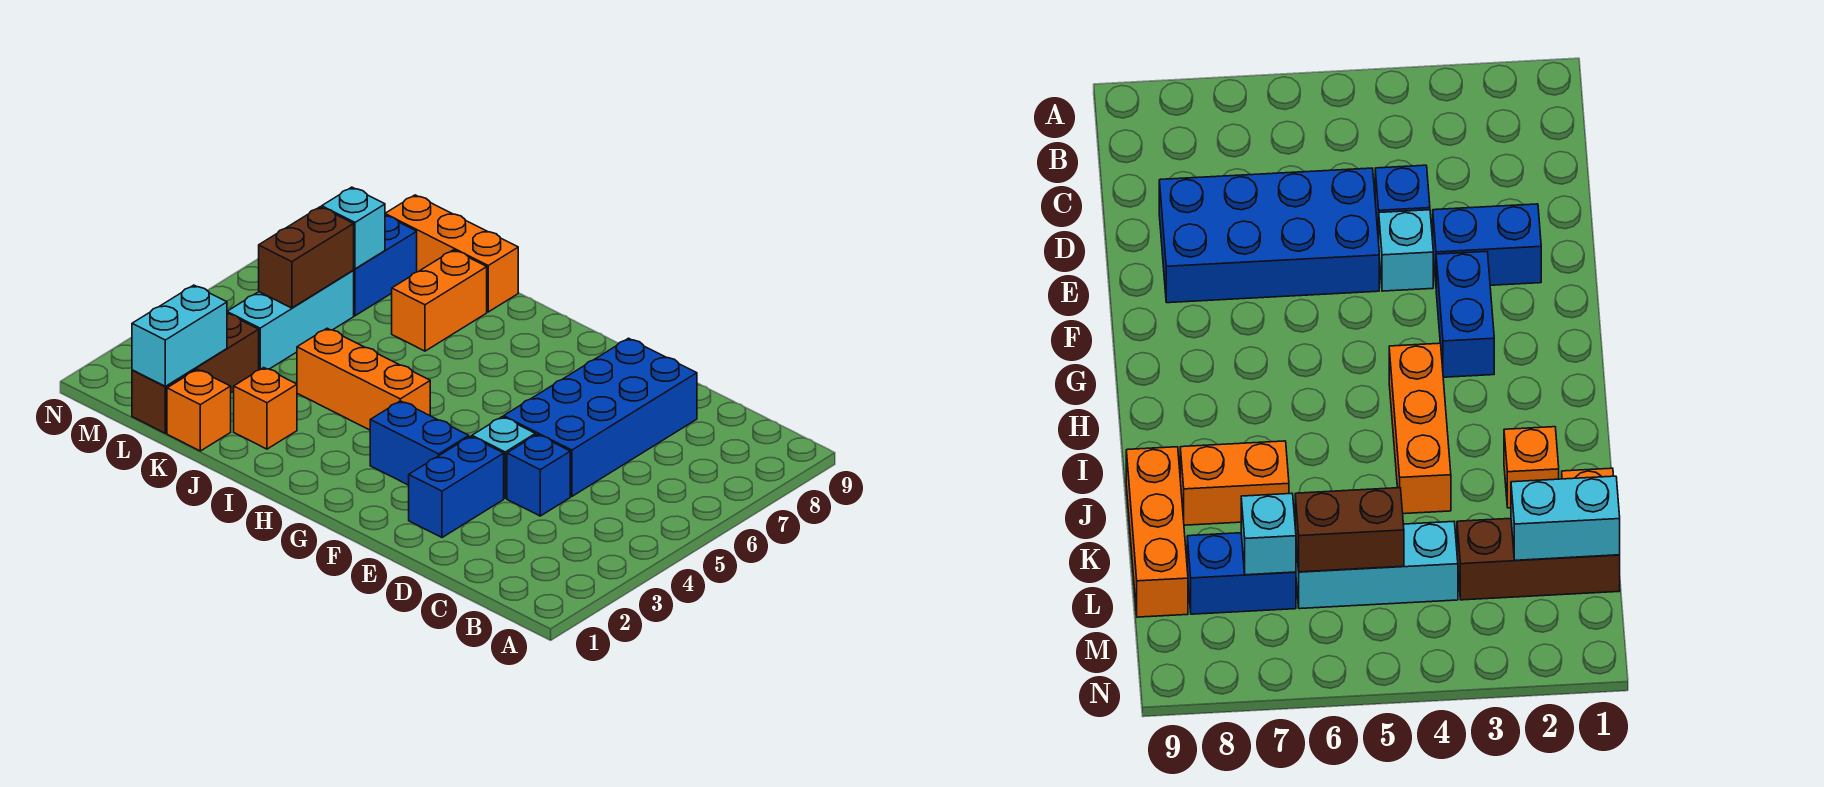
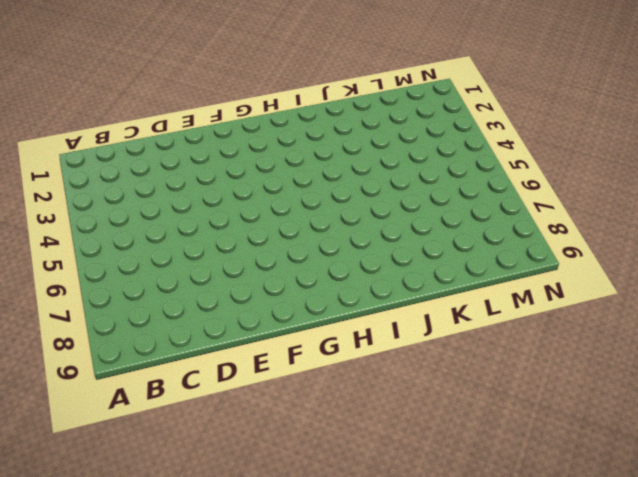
none -> blue 1x1 brick [507,435,570,516]
none -> blue 2x4 brick [504,338,697,496]
none -> blue 1x2 brick [409,436,504,538]

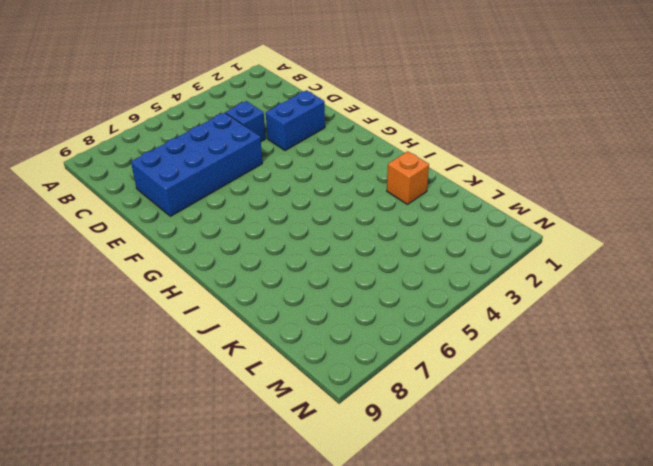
none -> cyan 1x1 brick [472,417,535,498]
none -> blue 1x2 brick [370,401,469,485]
none -> orange 1x3 brick [297,328,430,430]

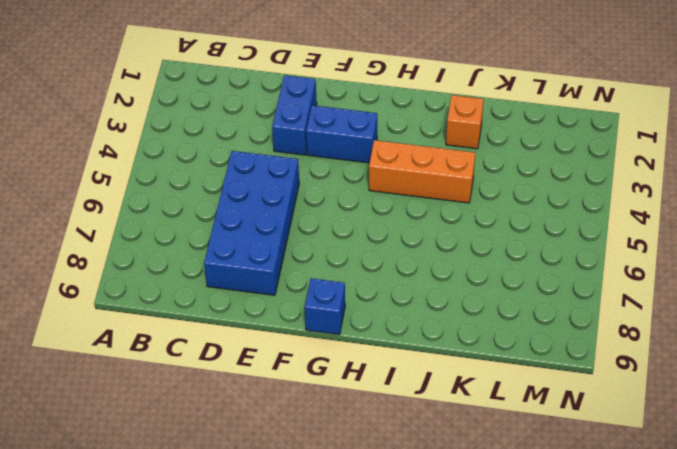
blue 1x1 brick [305,278,345,335] -> blue 1x1 brick moved to [507,435,570,516]
none -> cyan 1x1 brick [472,417,535,498]
none -> orange 1x2 brick [392,250,487,351]
none -> orange 1x3 brick [385,195,518,312]

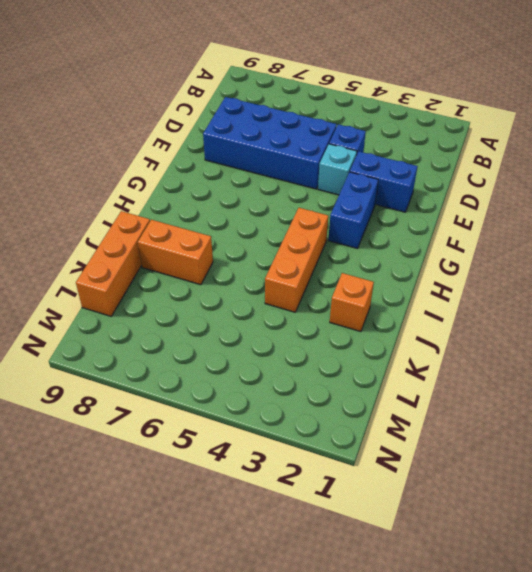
none -> orange 1x1 brick [167,369,231,451]
none -> brown 1x3 brick [132,313,259,433]
none -> cyan 1x3 brick [227,271,354,370]

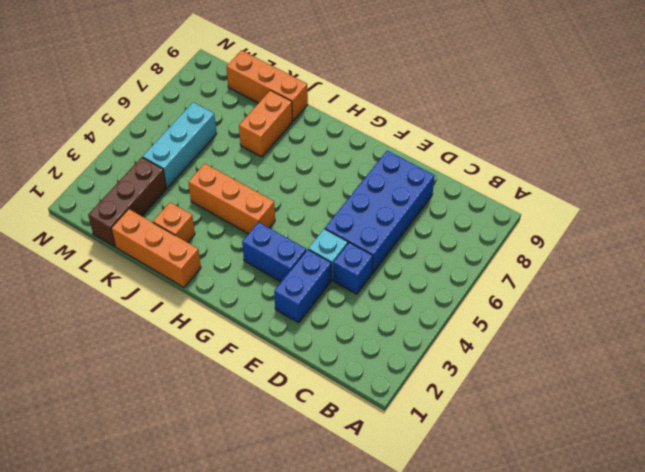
orange 1x3 brick [111,209,201,287] -> orange 1x1 brick [167,369,231,451]
none -> blue 1x2 brick [353,215,417,316]
none -> cyan 1x2 brick [132,285,227,386]
none -> brown 1x2 brick [259,207,354,308]

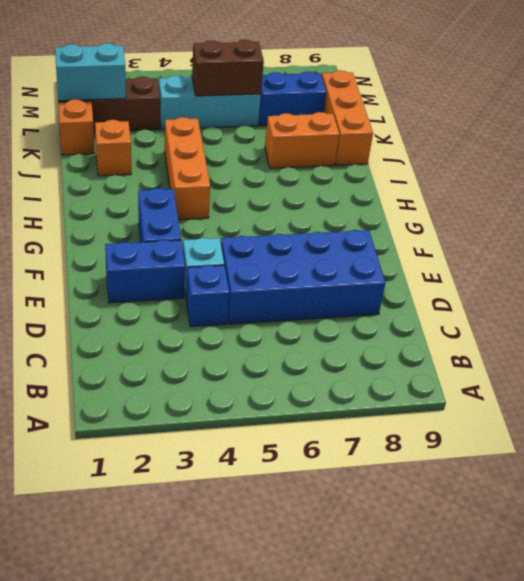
none -> cyan 1x1 brick [322,187,385,269]

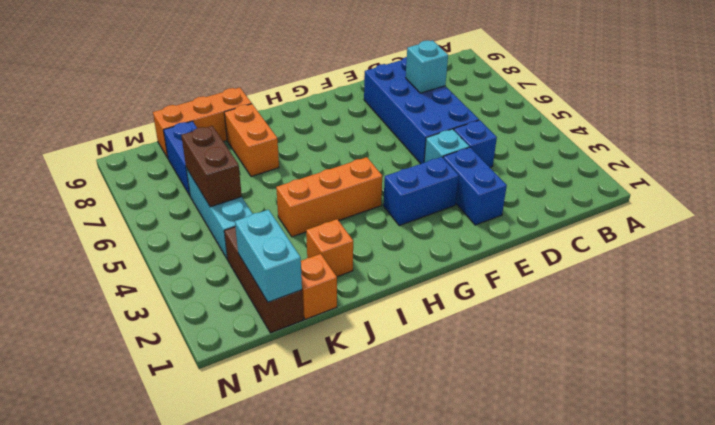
cyan 1x1 brick [406,40,448,93] -> cyan 1x1 brick moved to [322,187,385,269]

